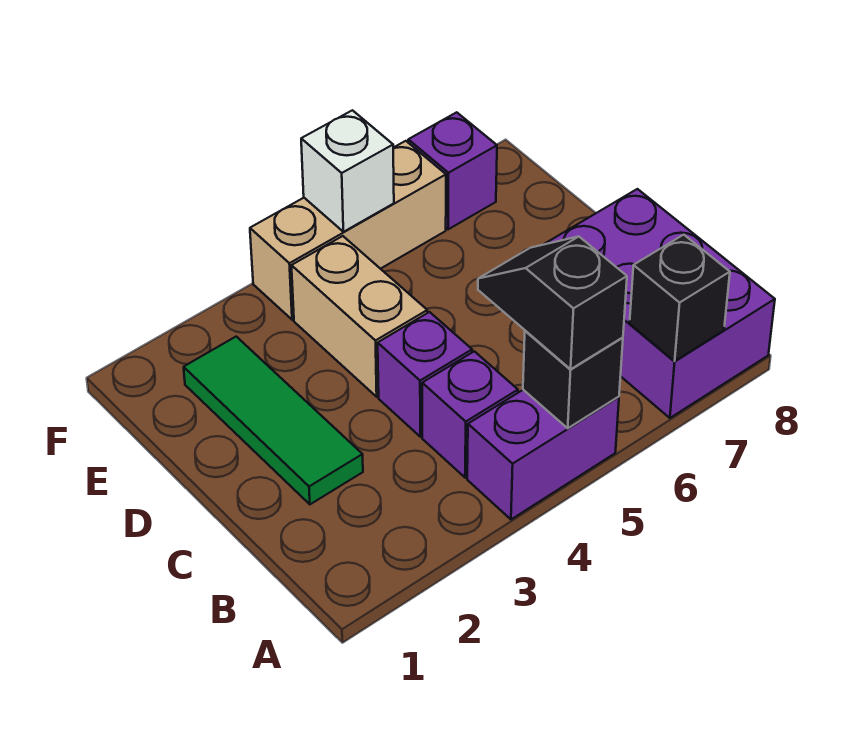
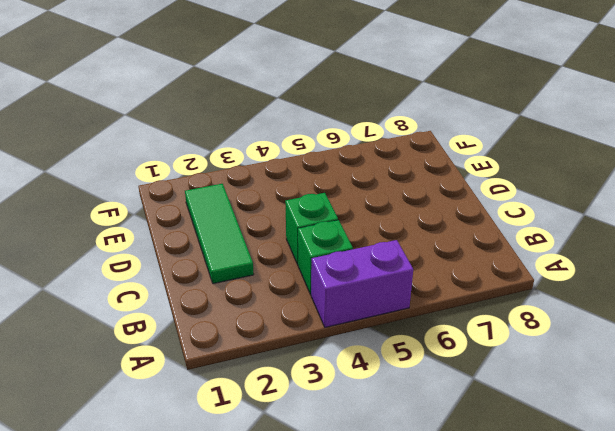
green 1x1 brick [298,220,353,295] -> purple 1x1 brick [422,351,518,478]
green 1x1 brick [285,193,338,265] -> purple 1x1 brick [378,312,472,437]
none -> purple 2x3 brick [545,189,775,418]
none -> tan 1x2 brick [291,236,427,397]
none -> tan 1x3 brick [250,141,446,320]

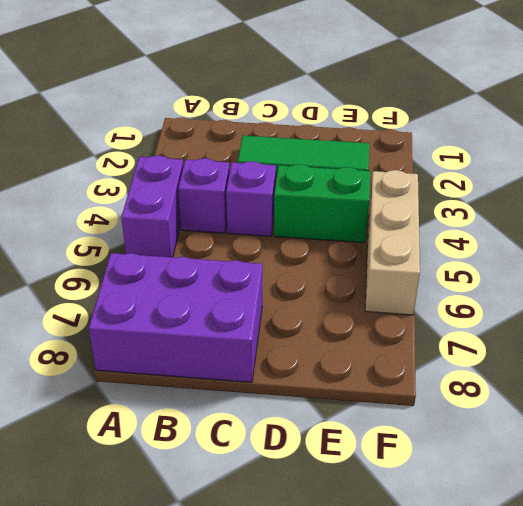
green 1x2 brick [274,164,370,243] -> tan 1x2 brick [291,236,427,397]
none -> purple 1x1 brick [408,112,497,229]
none -> black 1x1 brick [523,331,623,428]
none -> black 1x1 brick [630,235,730,361]

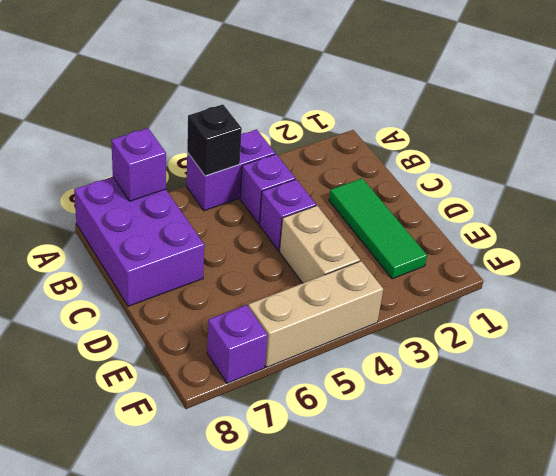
purple 1x1 brick [111,128,166,201] -> black 1x1 brick [630,235,730,361]
none -> white 1x1 brick [301,110,394,232]
none -> black 1x2 slope [478,237,627,369]

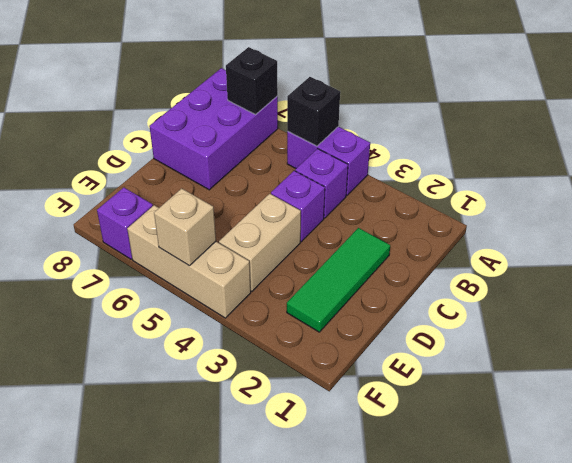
tan 1x1 brick [154,188,216,266] -> white 1x1 brick [301,110,394,232]
none -> black 1x2 slope [478,237,627,369]

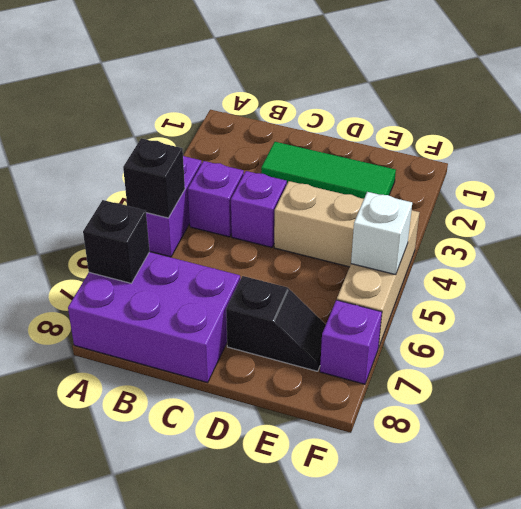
black 1x2 slope [226,276,326,371] -> black 1x2 slope moved to [478,237,627,369]

